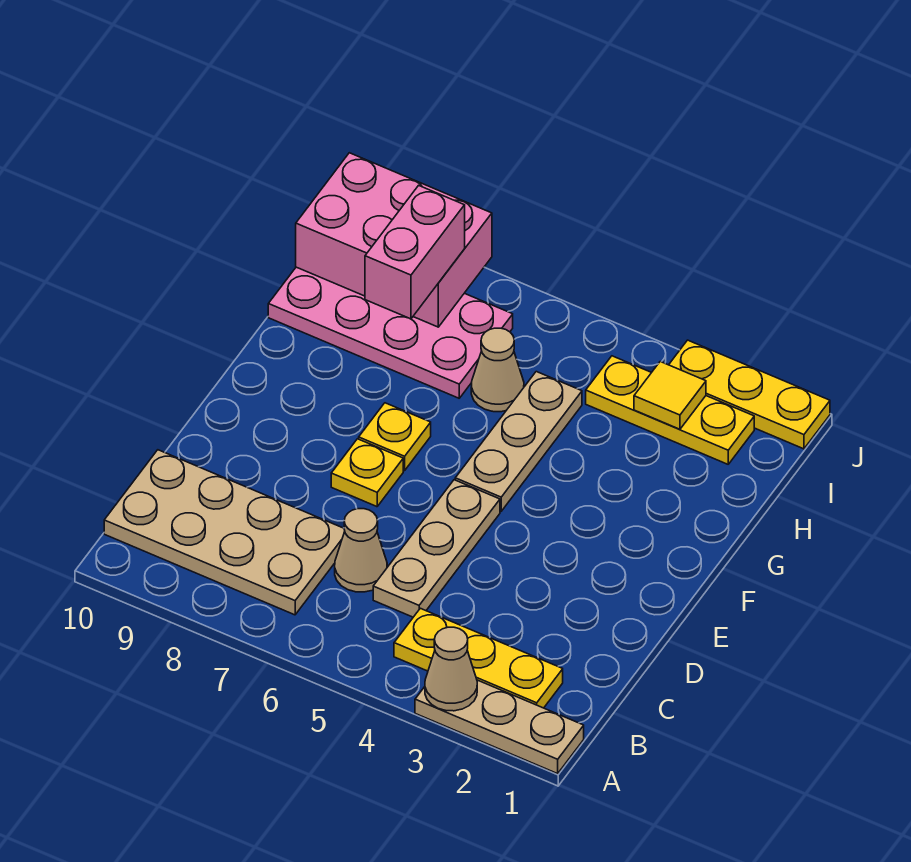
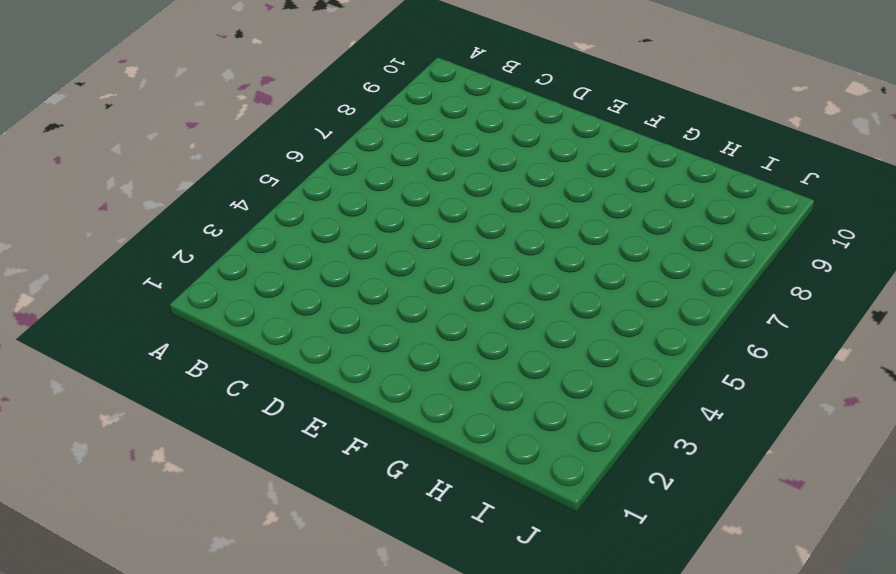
none -> tan 1x3 plate [415,680,584,774]
none -> yellow 1x3 plate [394,608,563,708]
none -> tan 2x4 plate [104,450,345,615]

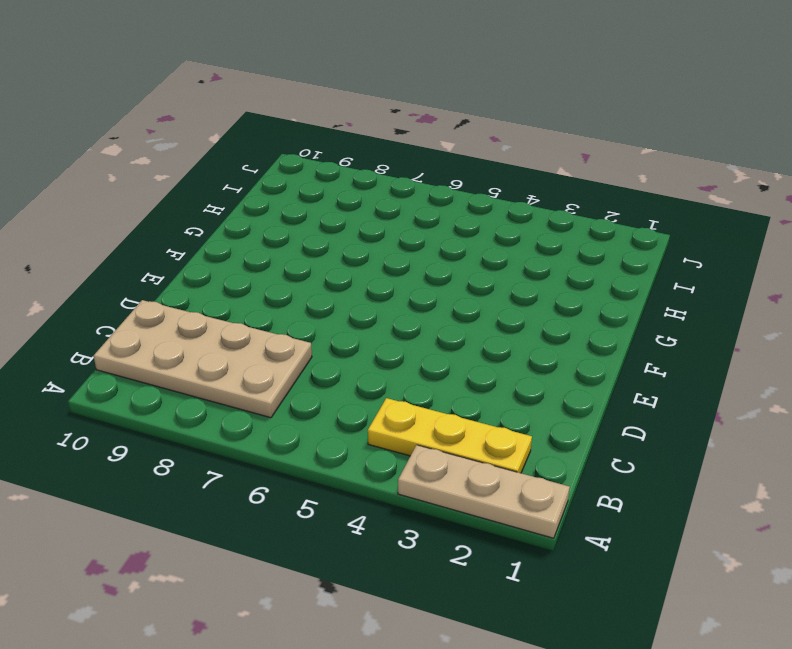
none -> tan 1x3 plate [373,480,500,617]
none -> tan 1x1 cone [335,509,387,592]
none -> yellow 1x1 plate [331,439,403,507]

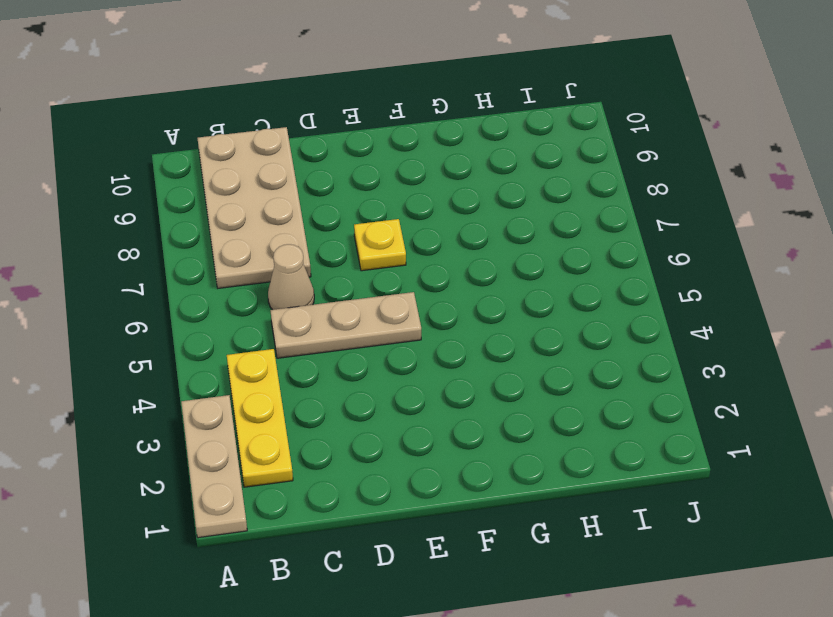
none -> tan 1x3 plate [455,372,582,511]
none -> yellow 1x1 plate [359,403,431,471]
none -> tan 1x1 cone [471,328,524,412]

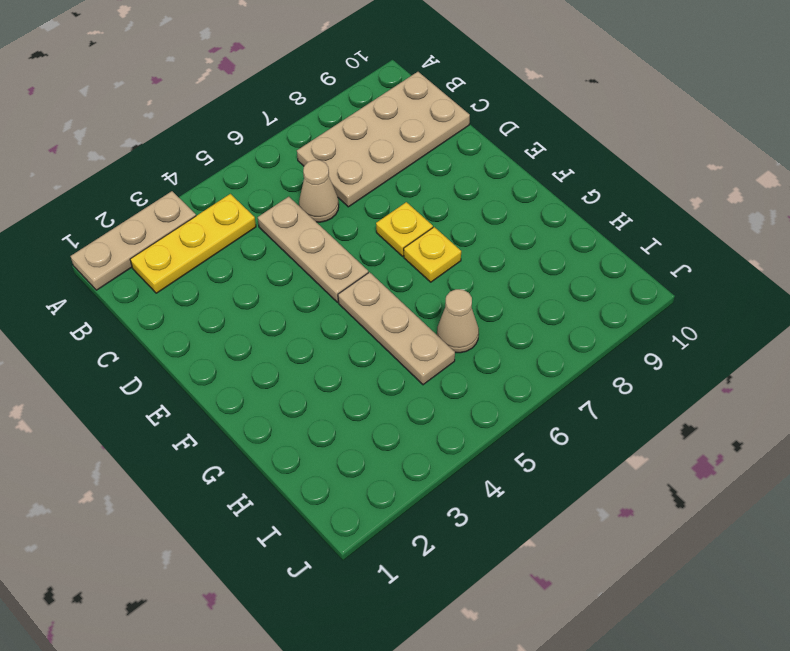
none -> pink 2x4 plate [268,267,513,398]
none -> yellow 1x3 plate [586,356,754,464]
none -> yellow 1x3 plate [669,340,830,449]

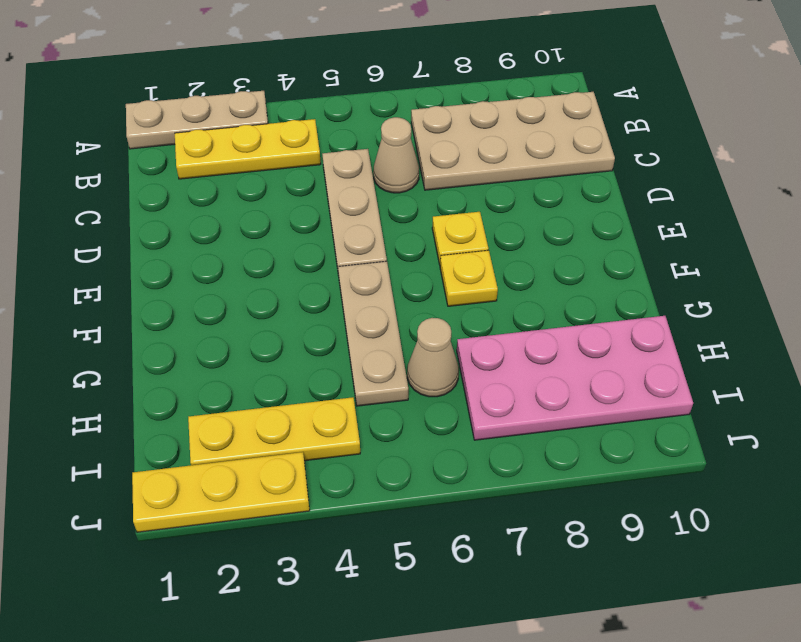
none -> tan 1x1 cone [425,627,477,711]
none -> yellow 1x1 tile [634,362,706,429]
none -> pink 2x3 brick [296,153,492,327]

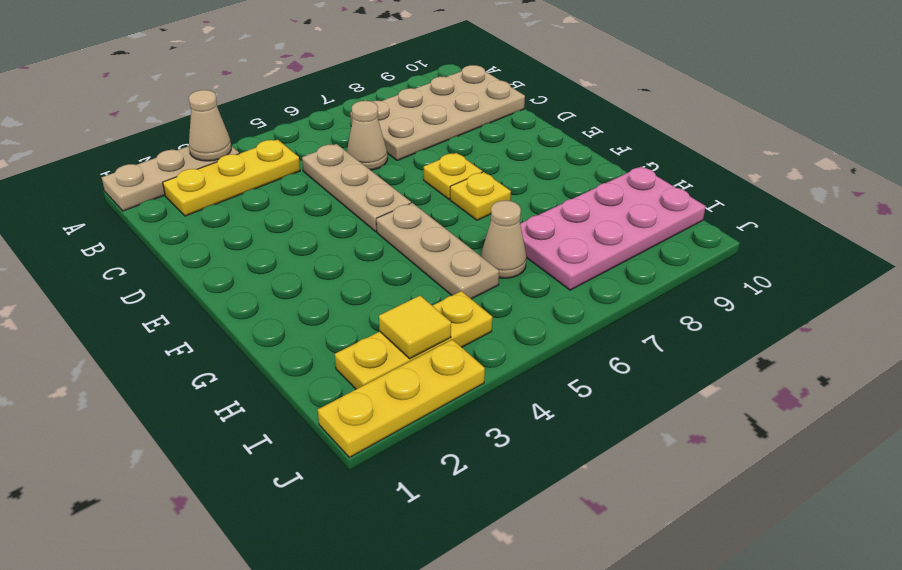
none -> pink 2x3 brick [296,153,492,327]
none -> pink 1x2 brick [365,185,465,319]

